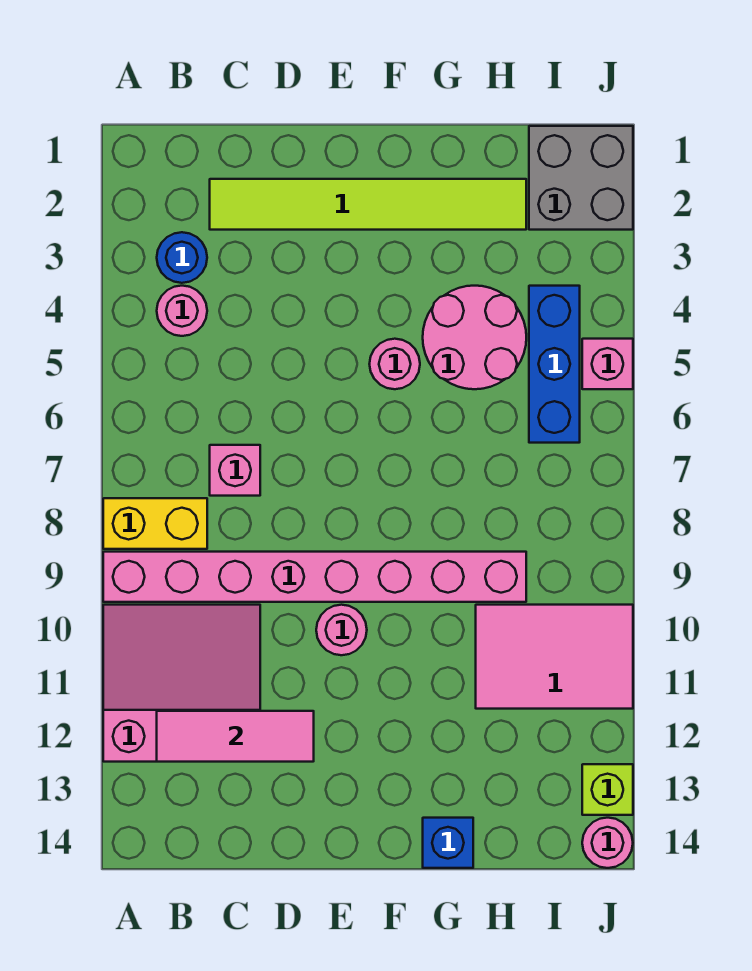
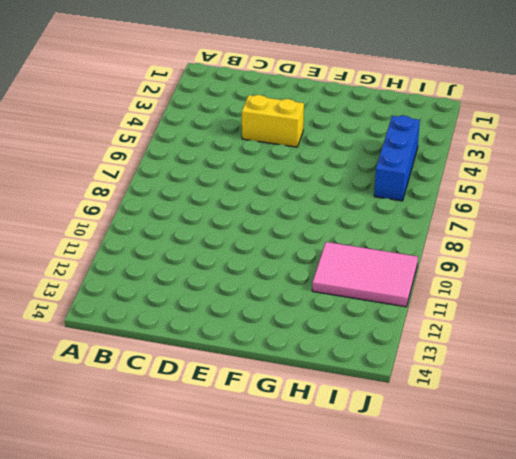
yellow 1x2 brick [242,95,304,147] -> yellow 1x2 brick moved to [103,498,207,549]
none -> pink 1x8 brick [103,552,526,602]
none -> pink 3x3 slope [103,605,260,762]
none -> blue 1x1 round brick [157,232,207,283]

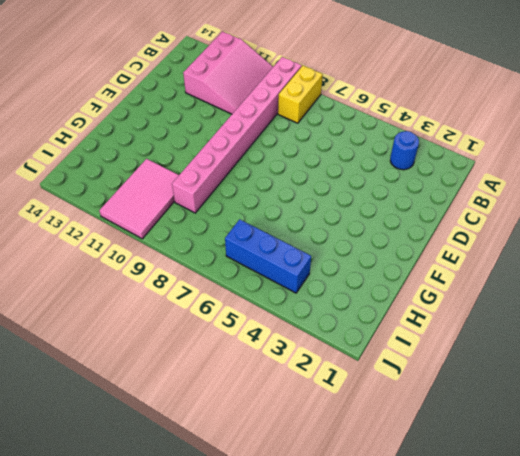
none -> pink 1x1 round brick [157,286,207,336]
none -> lime 1x6 tile [210,179,526,230]
none -> pink 1x1 brick [210,445,260,496]

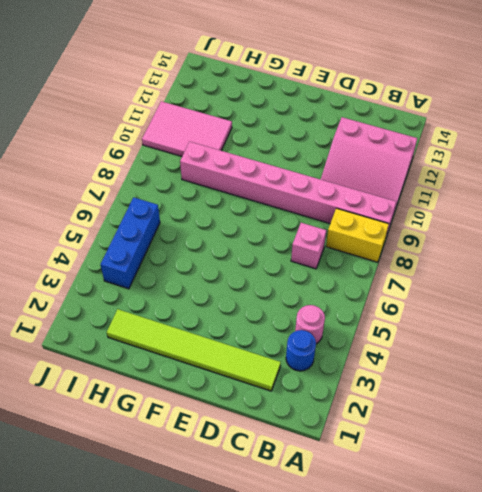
none -> pink 1x1 round brick [316,605,367,655]
none -> pink 1x1 round brick [370,339,420,389]
none -> pink 2x2 round brick [423,286,526,389]

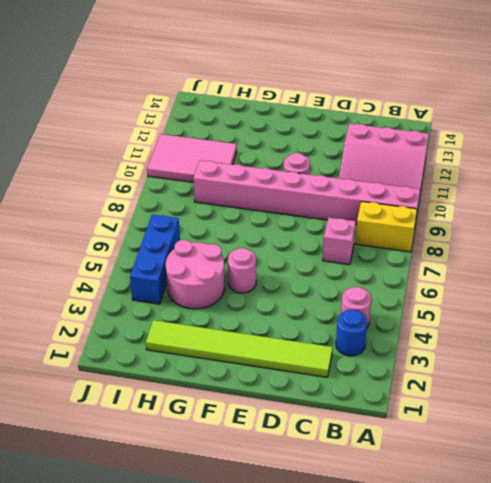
none -> blue 1x1 brick [423,818,473,868]
none -> grey 2x2 brick [529,126,633,230]
none -> pink 1x1 brick [582,339,633,389]

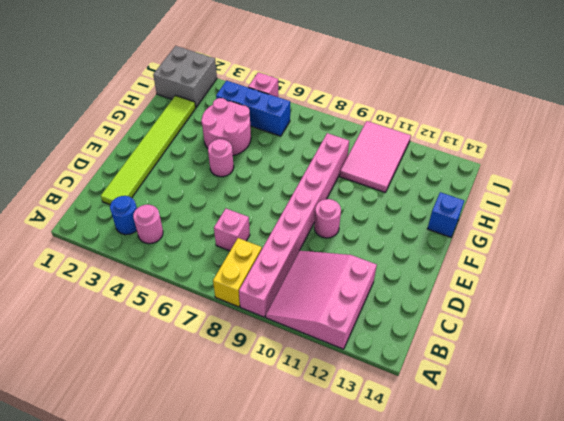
none -> lime 1x1 brick [582,764,633,815]
none -> pink 1x1 round brick [582,818,633,868]
none -> pink 1x3 tile [157,711,314,762]

